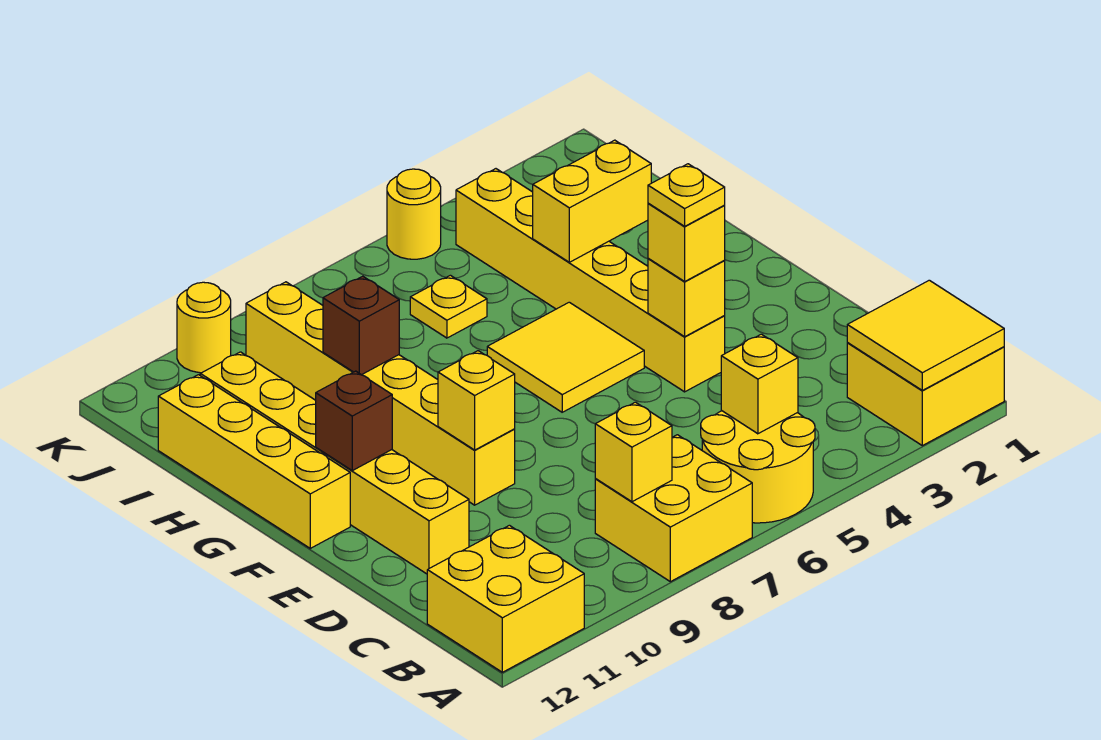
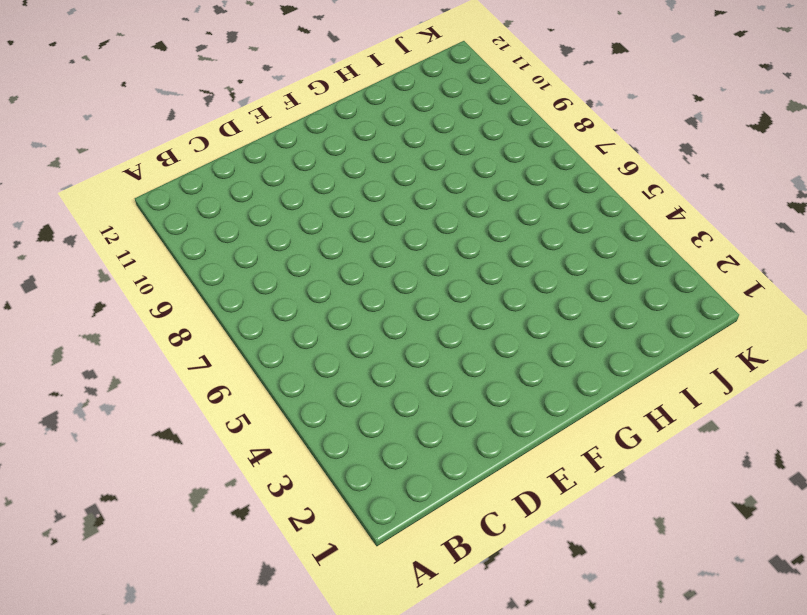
none -> yellow 2x2 brick [847,343,1004,446]
none -> yellow 2x2 round brick [701,411,815,523]
none -> yellow 2x2 brick [595,435,752,582]

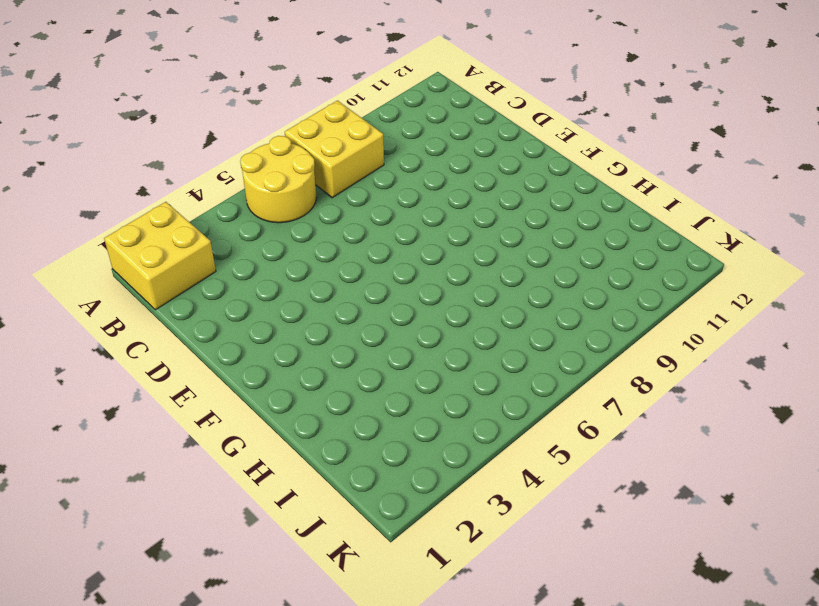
none -> yellow 2x2 brick [427,525,584,672]
none -> yellow 1x6 brick [200,352,469,574]
none -> yellow 1x6 brick [456,169,725,392]

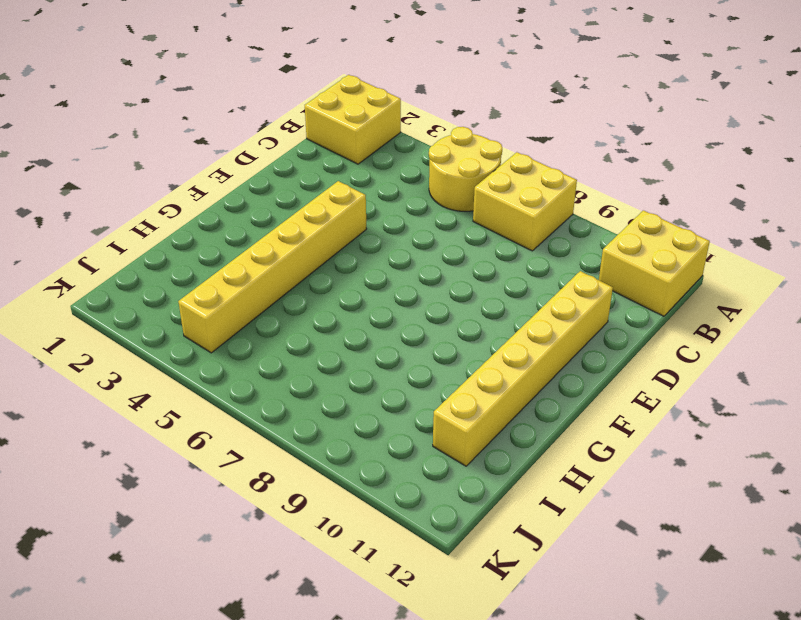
none -> yellow 1x6 brick [246,282,515,505]
none -> yellow 2x2 tile [487,302,644,412]
none -> yellow 1x4 brick [158,375,350,548]

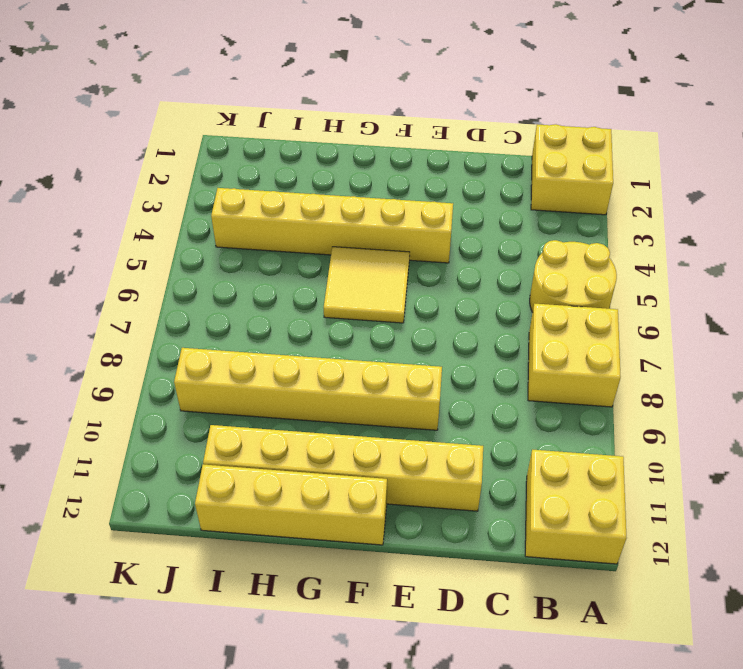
none -> yellow 1x1 plate [410,275,487,338]
none -> yellow 1x1 round brick [387,169,441,259]
none -> yellow 1x1 round brick [177,282,231,373]

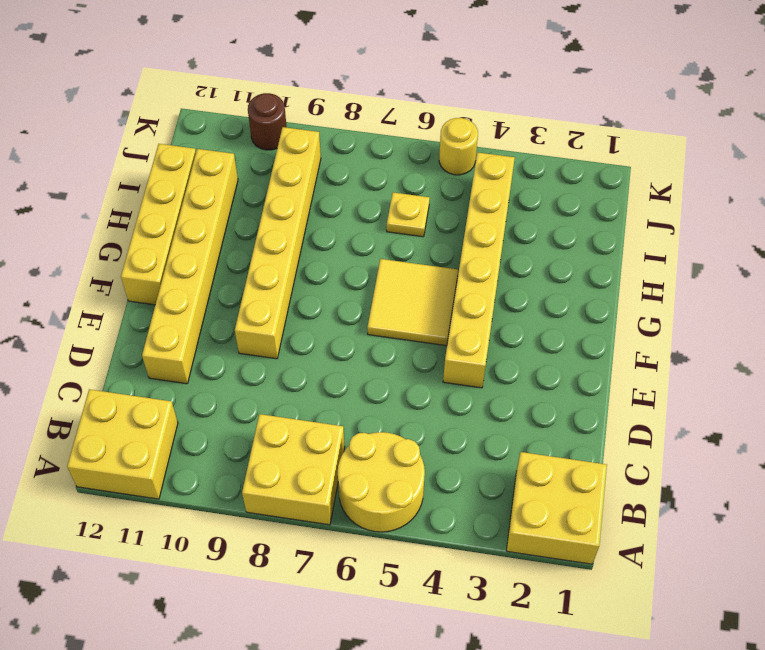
brown 1x1 round brick [248,93,287,150] -> yellow 1x1 round brick [177,282,231,373]
none -> yellow 2x2 tile [847,280,1004,390]
none -> yellow 1x1 brick [721,334,798,434]
none -> yellow 1x1 brick [595,402,672,502]

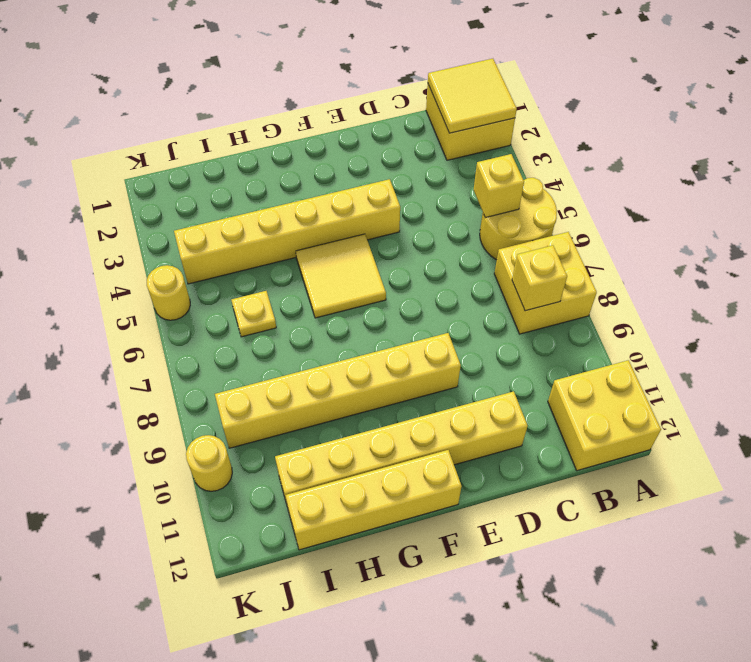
none -> yellow 1x1 brick [648,259,725,337]
none -> yellow 1x1 brick [438,351,515,450]
none -> brown 1x1 brick [316,371,392,471]

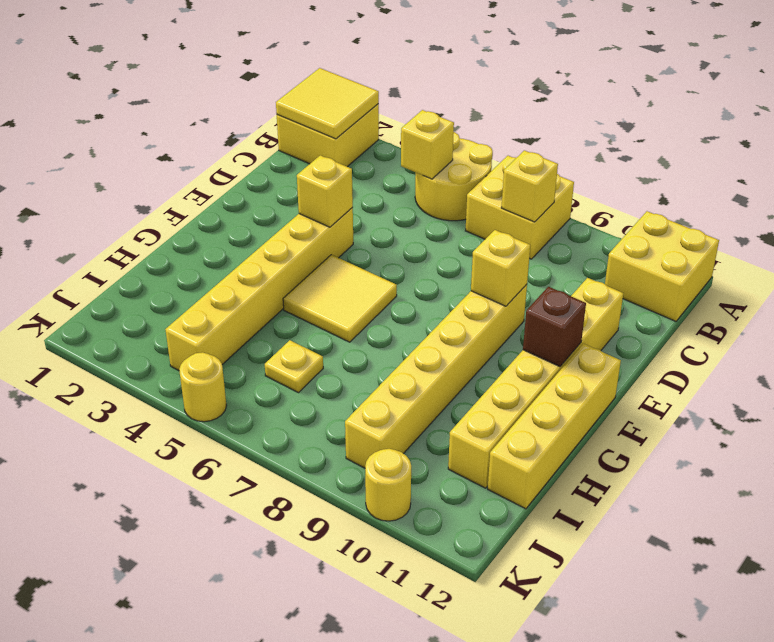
none -> yellow 1x2 brick [533,140,651,262]
none -> brown 1x1 brick [323,276,399,375]
none -> yellow 1x1 brick [648,203,725,281]

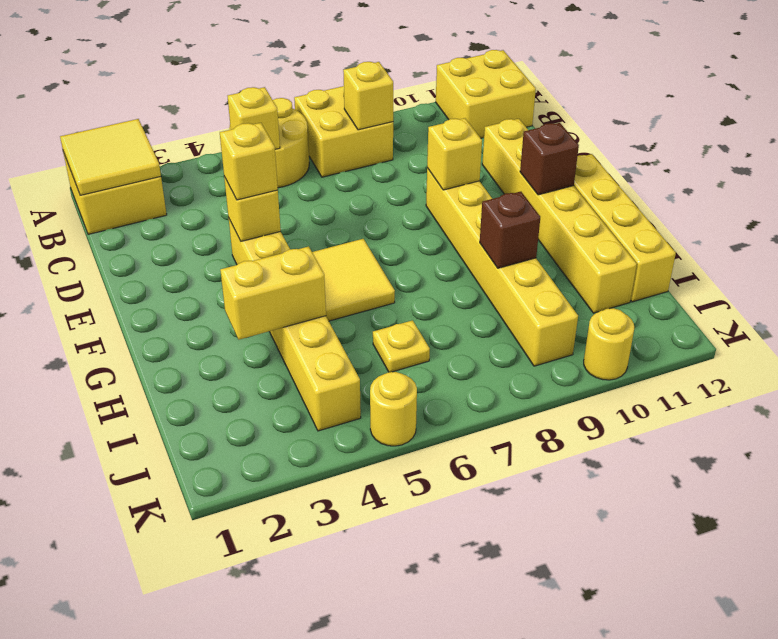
none -> yellow 1x1 plate [648,164,725,226]

